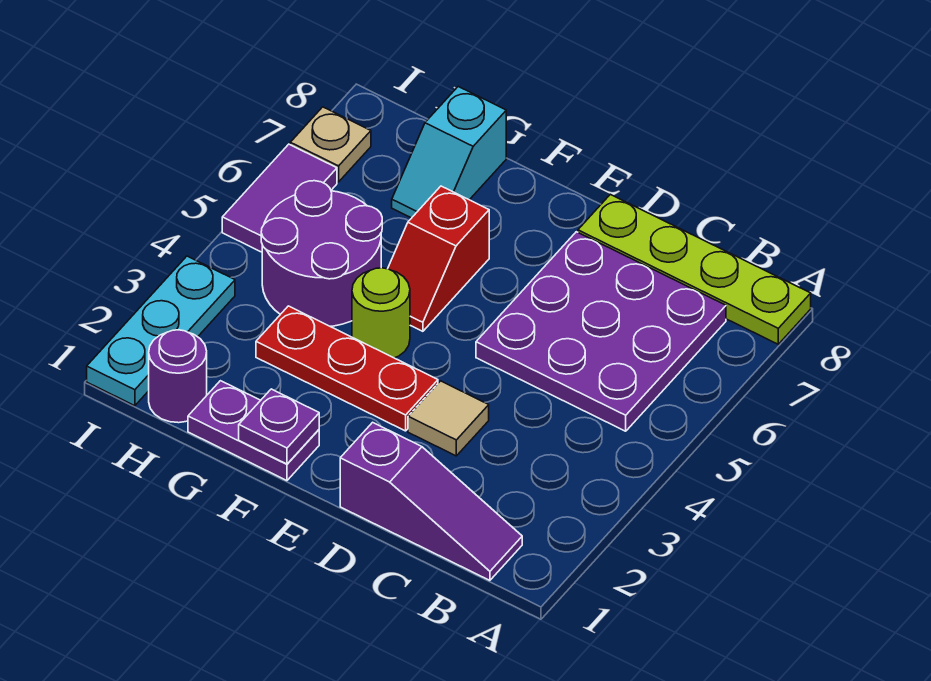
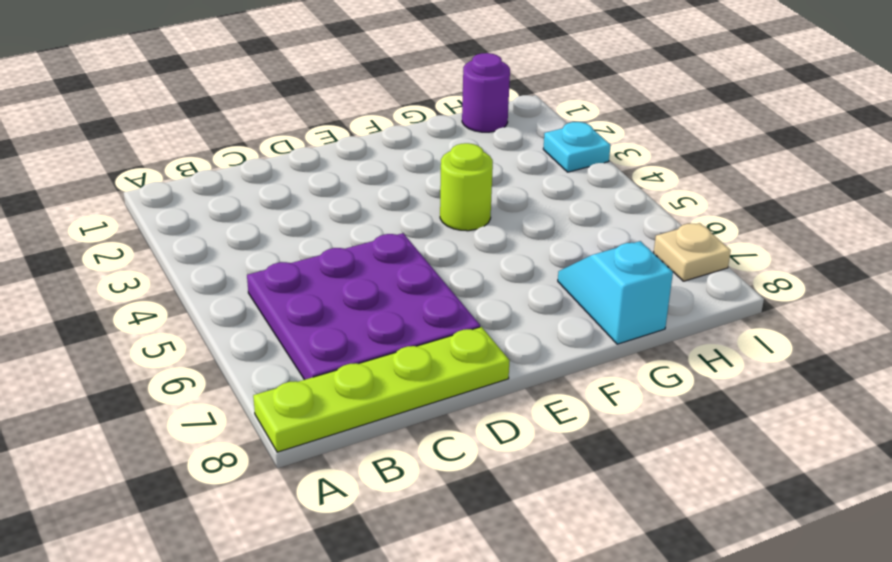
cyan 1x1 plate [543,122,611,172] -> cyan 1x3 plate [87,256,235,406]
none -> purple 1x3 slope [340,422,522,580]
none -> tan 1x1 tile [408,381,489,456]
none -> red 1x3 plate [256,306,438,431]

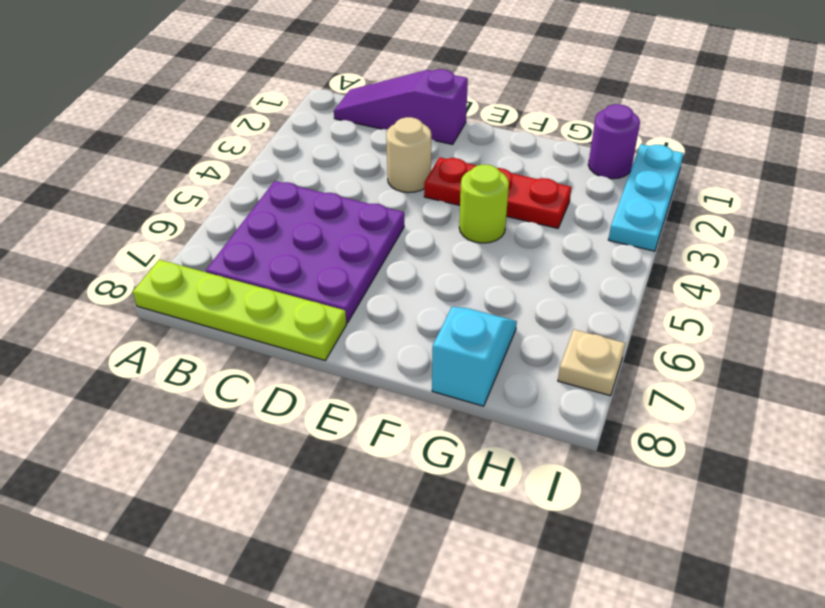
tan 1x1 round brick [386,117,431,193] -> tan 1x1 tile [408,381,489,456]
none -> purple 1x2 plate [188,381,319,481]
none -> red 1x2 slope [388,186,489,331]
none -> purple 2x2 round brick [261,181,382,326]

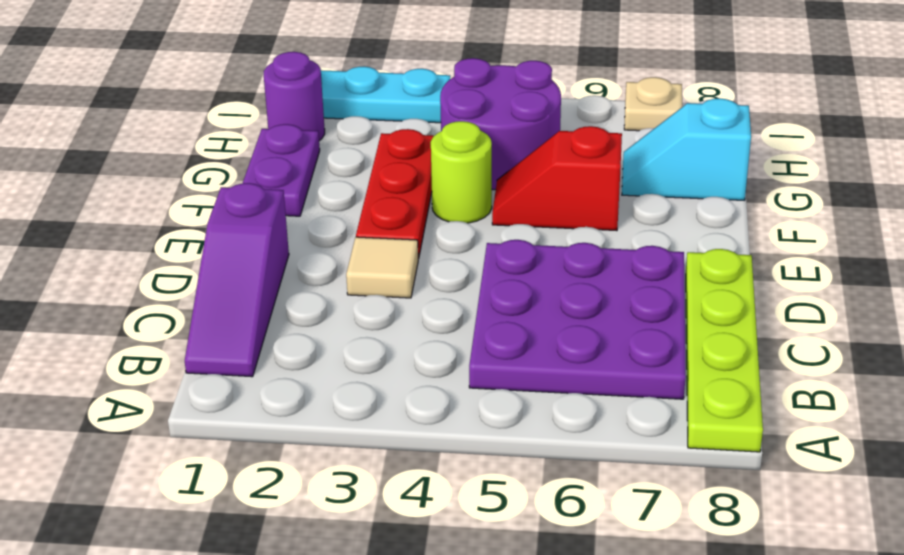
none -> purple 1x2 tile [222,144,337,252]
none -> purple 1x1 plate [239,389,319,464]

